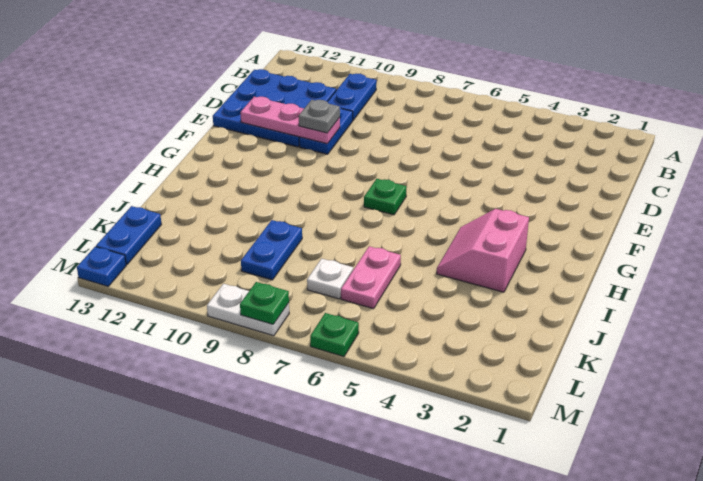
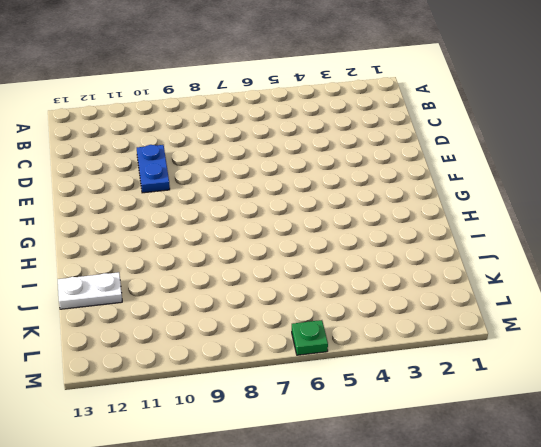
white 1x2 plate [58,272,122,309] -> white 1x2 plate moved to [207,284,289,336]
none -> blue 1x2 plate [328,74,377,120]
none -> blue 3x3 plate [213,69,336,147]
none -> green 1x1 plate [364,179,407,215]

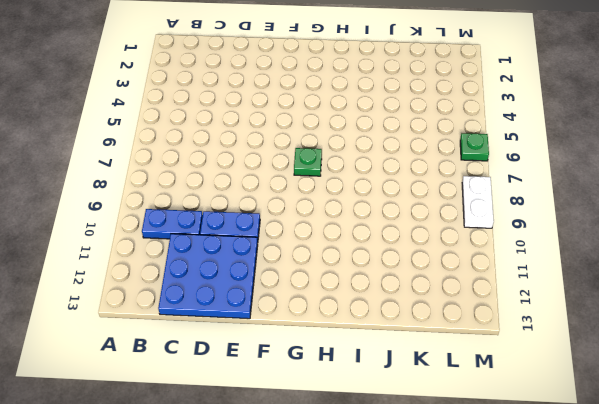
none -> pink 2x2 slope [437,209,529,292]
none -> pink 1x2 plate [341,246,401,309]
none -> blue 1x2 plate [241,220,302,280]

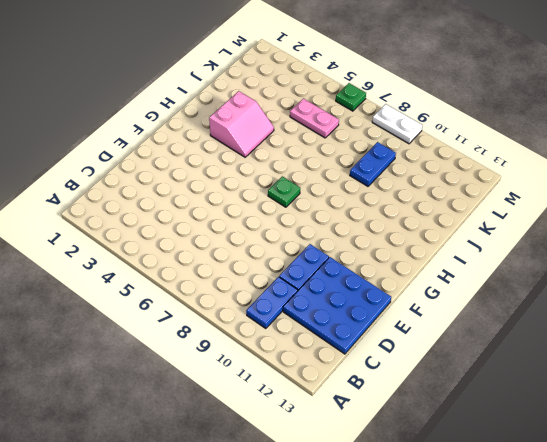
pink 1x2 plate [290,99,339,138] -> pink 1x2 plate turned to [341,246,401,309]
none -> white 1x1 plate [307,258,353,299]
none -> blue 1x2 plate [96,206,162,265]
none -> blue 1x1 plate [77,247,126,286]

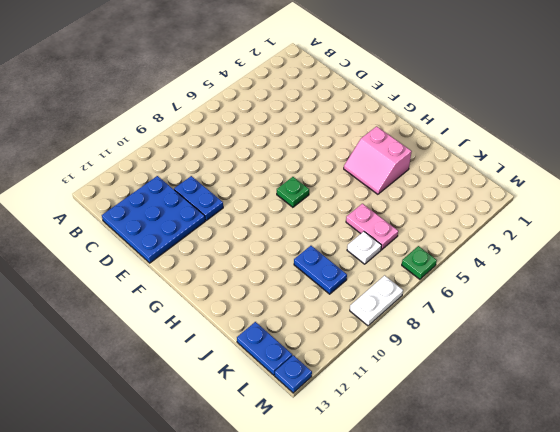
none -> blue 1x2 plate [328,74,377,120]
none -> pink 1x3 plate [240,97,340,144]
none -> green 1x1 plate [240,282,289,324]

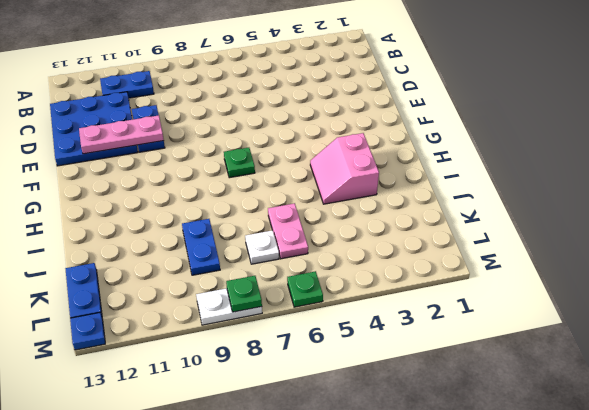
blue 1x2 plate [100,71,154,98] -> blue 1x2 plate turned to [328,74,377,120]
none -> grey 1x1 plate [299,100,340,133]

